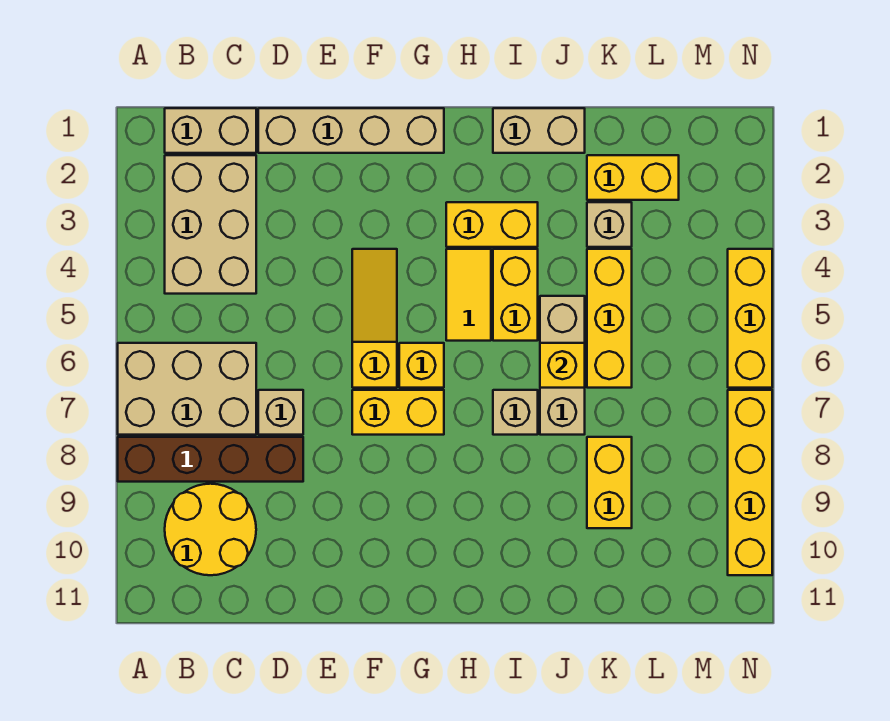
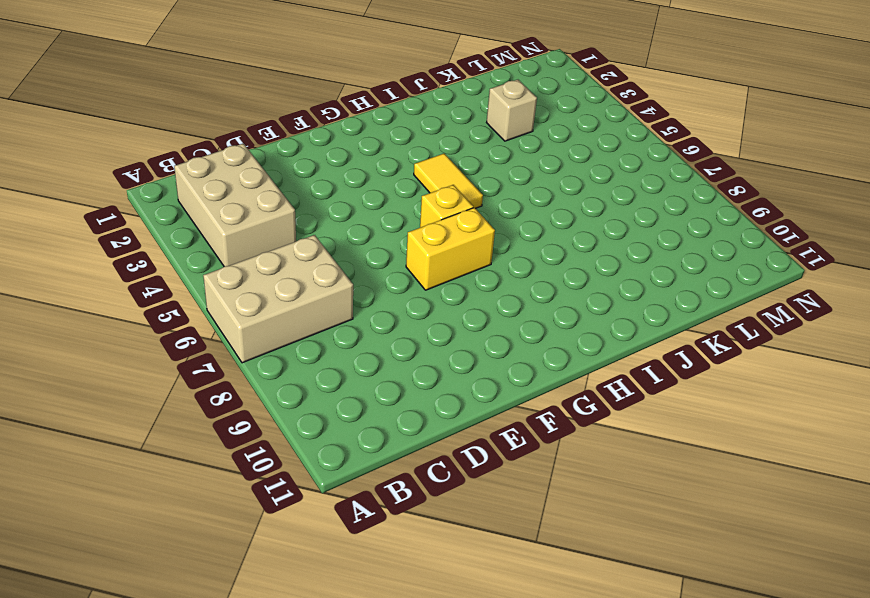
none -> brown 1x4 brick [118,437,303,482]
none -> tan 1x2 brick [165,108,256,153]
none -> yellow 2x2 round brick [165,484,256,575]

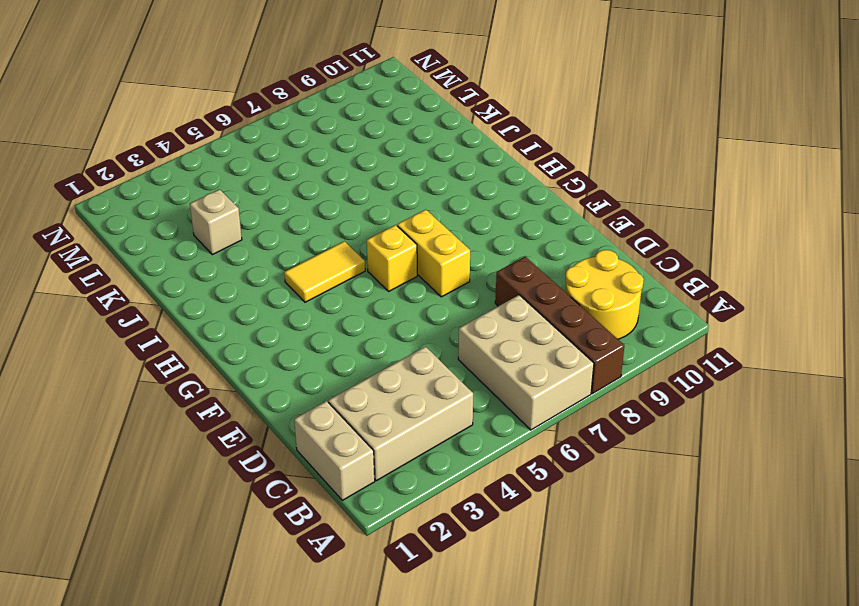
none -> tan 1x4 brick [258,108,444,153]
none -> tan 1x1 brick [258,390,303,435]
none -> yellow 1x3 slope [352,249,397,388]

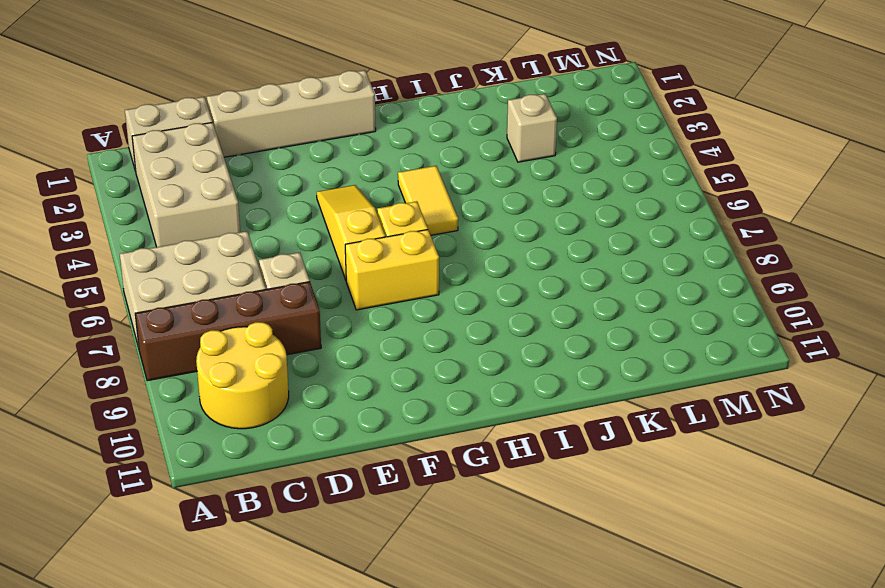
none -> yellow 1x2 brick [446,202,538,247]
none -> tan 1x2 brick [493,108,585,153]
none -> yellow 1x2 brick [493,249,538,341]

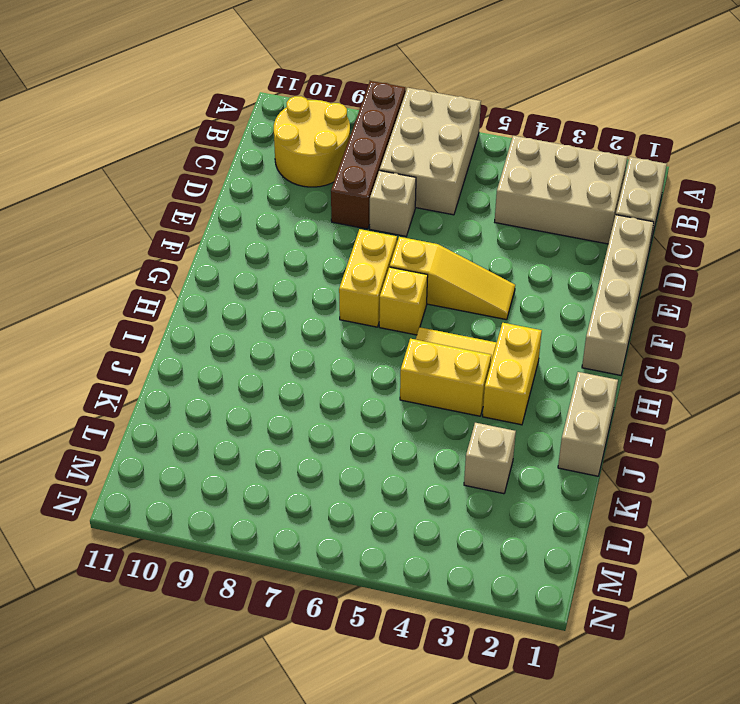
none -> tan 1x1 brick [493,390,538,435]
none -> tan 1x3 brick [540,296,585,435]
none -> yellow 1x2 brick [587,155,679,200]

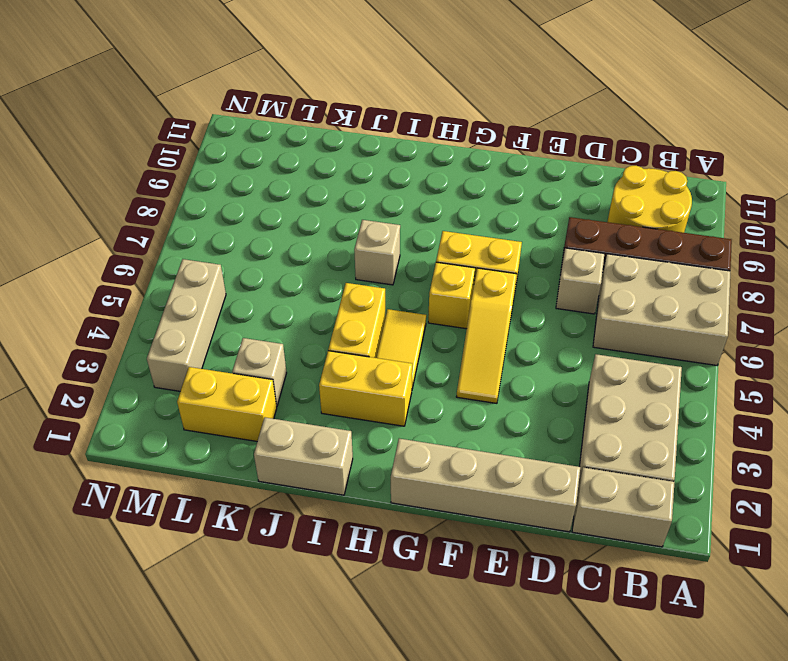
tan 1x3 brick [147,259,226,391] -> tan 1x3 brick moved to [540,296,585,435]
none -> yellow 1x3 brick [587,249,632,388]
none -> yellow 1x2 brick [587,437,632,528]
none -> yellow 1x3 brick [728,249,772,388]

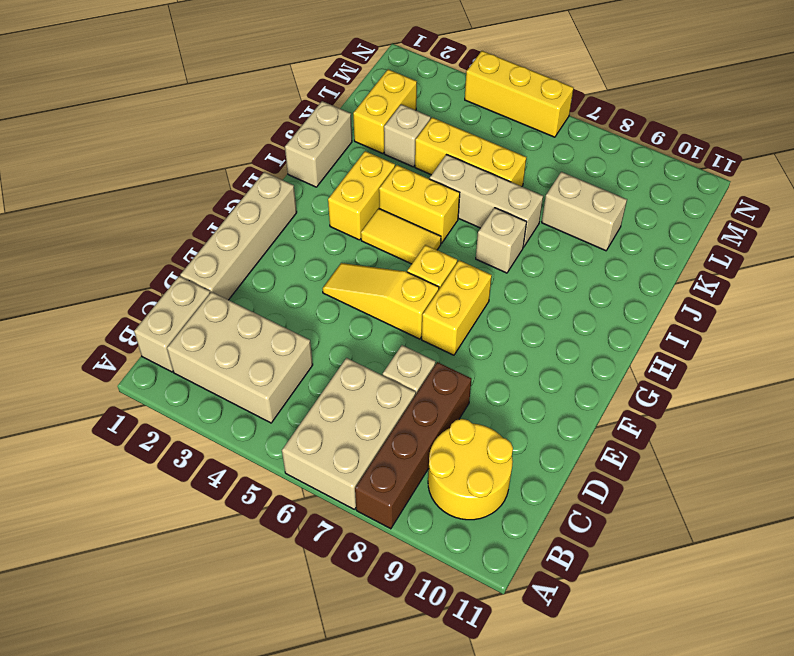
tan 1x2 brick [542,172,627,251] -> yellow 1x2 brick [587,437,632,528]
none -> yellow 1x4 brick [728,390,772,575]
none -> yellow 1x1 brick [540,343,585,388]

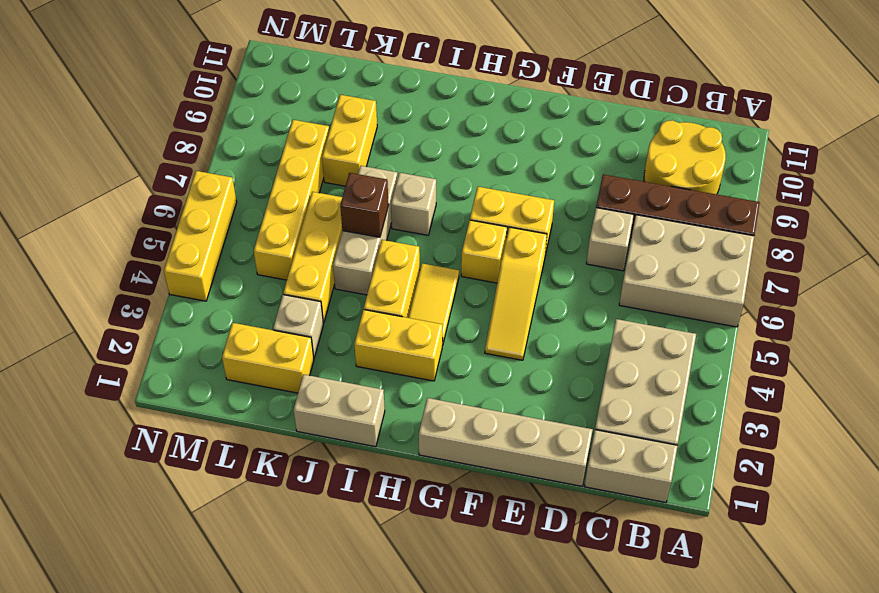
brown 1x1 brick [340,173,389,237] -> yellow 1x1 brick [540,343,585,388]
yellow 1x4 brick [254,120,329,280] -> yellow 1x4 brick moved to [728,390,772,575]

